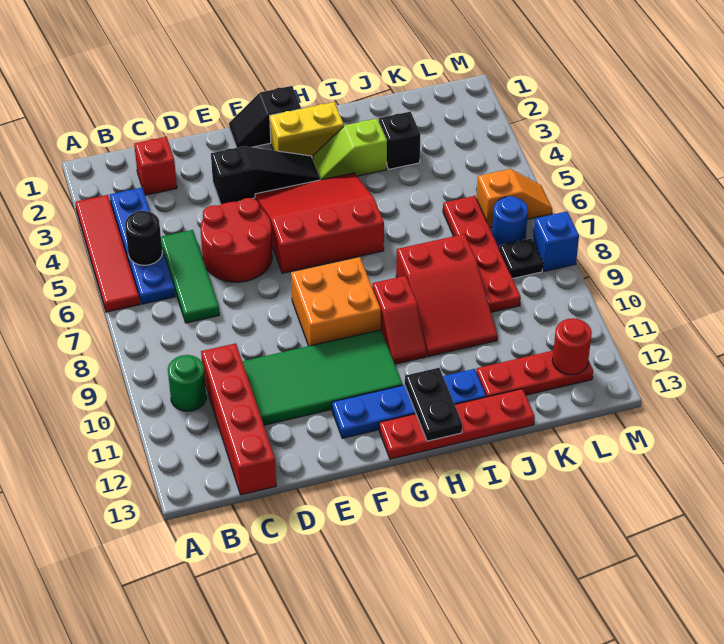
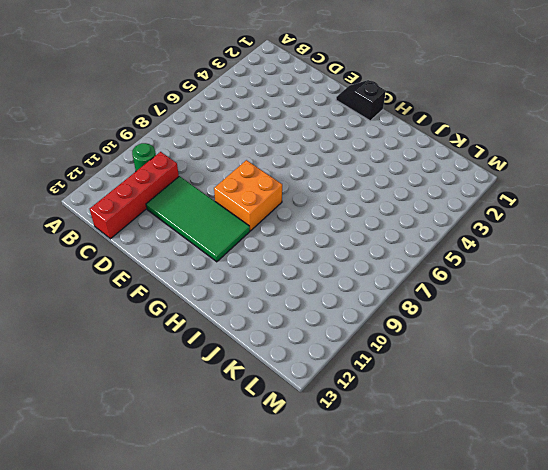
none -> red 1x4 tile [75,195,140,312]
none -> blue 1x4 plate [110,188,175,304]
none -> red 1x1 brick [134,137,177,195]

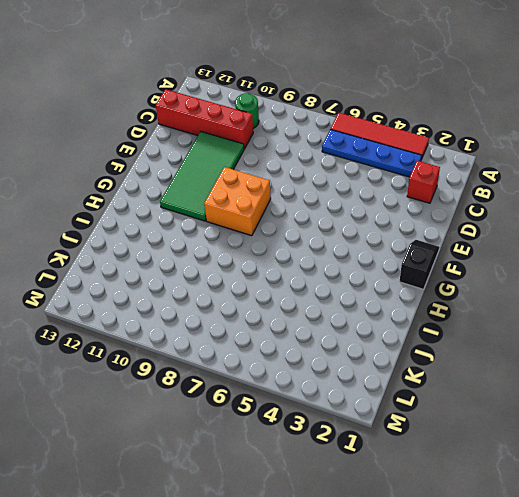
none -> green 1x3 tile [161,230,219,323]
none -> red 2x2 round brick [201,198,273,282]
none -> black 1x3 slope [211,146,320,204]

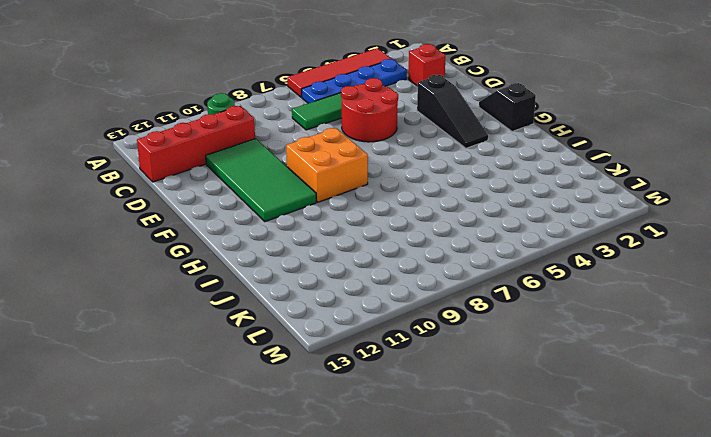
none -> red 3x3 slope [255,173,384,273]
none -> blue 1x4 plate [332,369,486,438]
none -> yellow 1x2 brick [270,102,344,159]

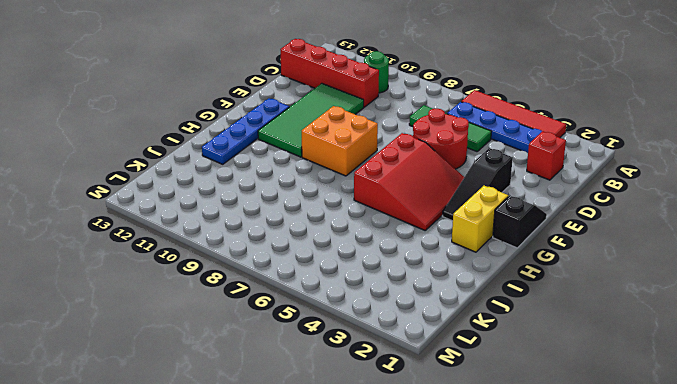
none -> red 1x4 plate [379,389,535,459]
none -> lime 1x2 slope [313,119,387,180]
none -> red 1x2 slope [372,276,427,364]

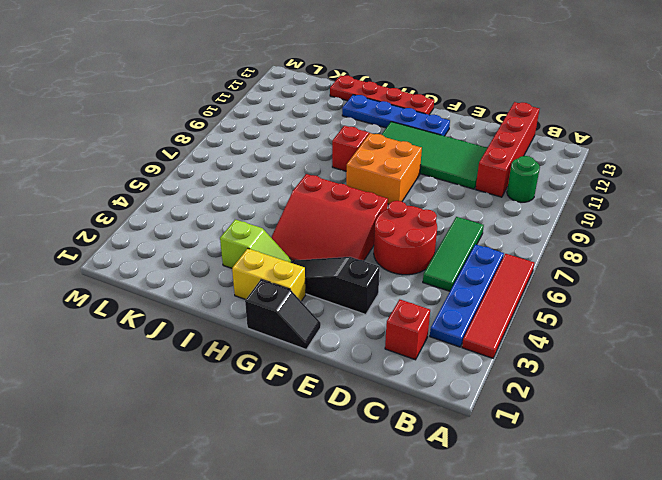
none -> red 2x3 slope [396,234,497,356]
none -> black 1x1 brick [379,112,421,169]
none -> red 1x3 plate [476,351,593,397]

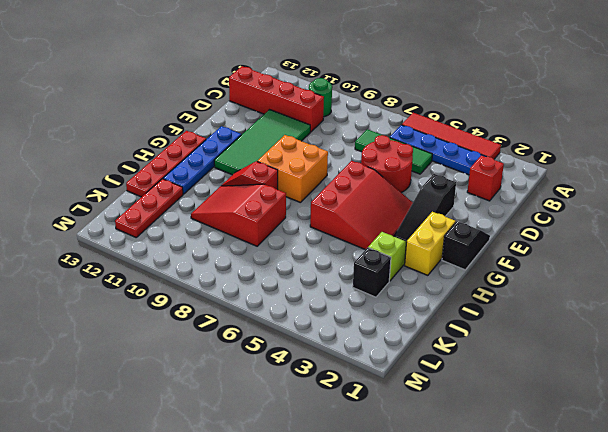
none -> red 1x4 plate [443,196,521,312]
none -> orange 1x2 slope [477,169,552,228]
none -> blue 1x1 round brick [492,196,528,247]

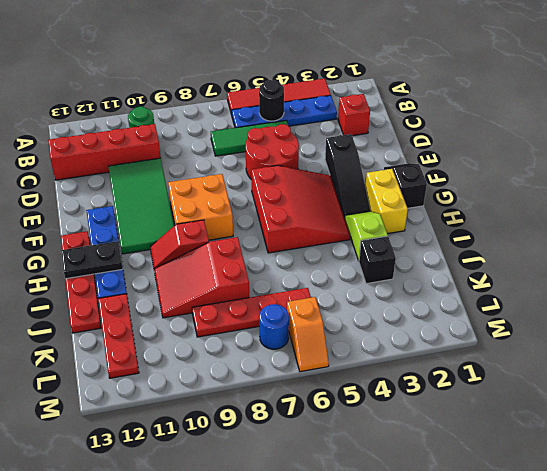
none -> black 1x1 plate [499,238,543,278]
none -> blue 1x1 brick [533,211,579,271]
none -> red 1x1 round brick [553,319,592,375]

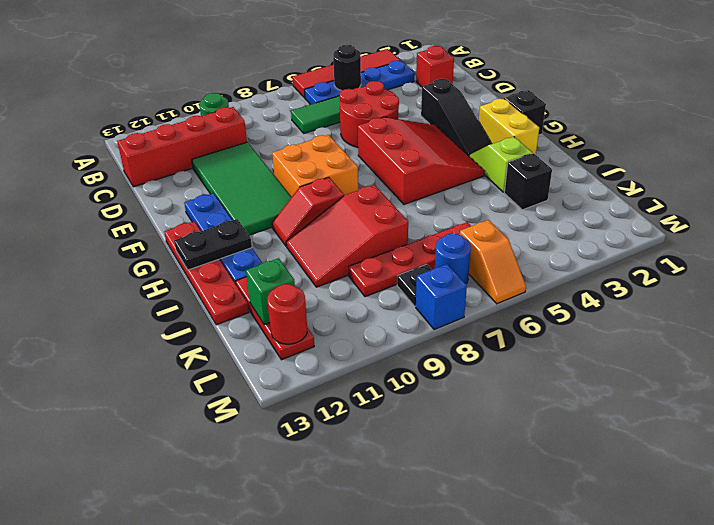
green 1x1 brick [246,258,295,325] -> none

